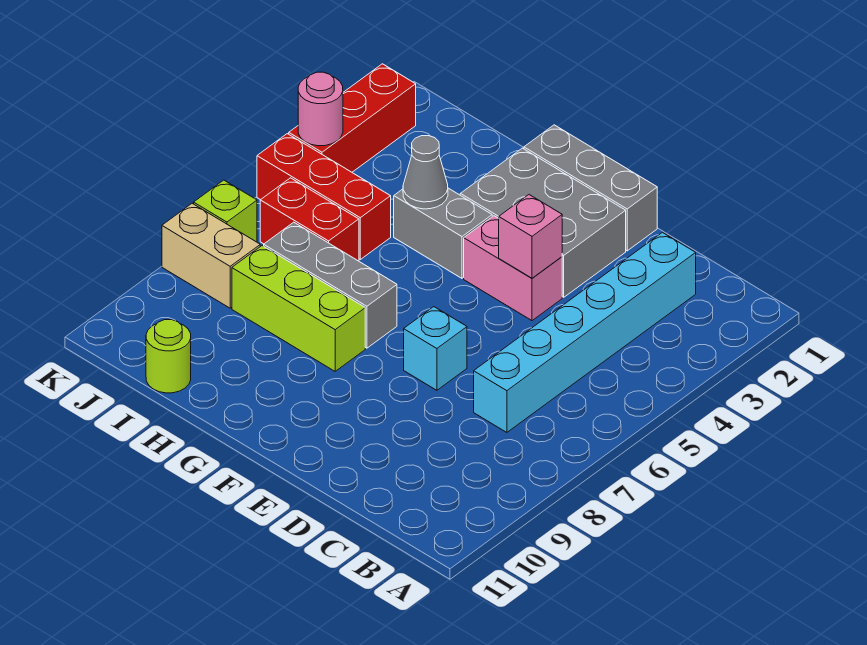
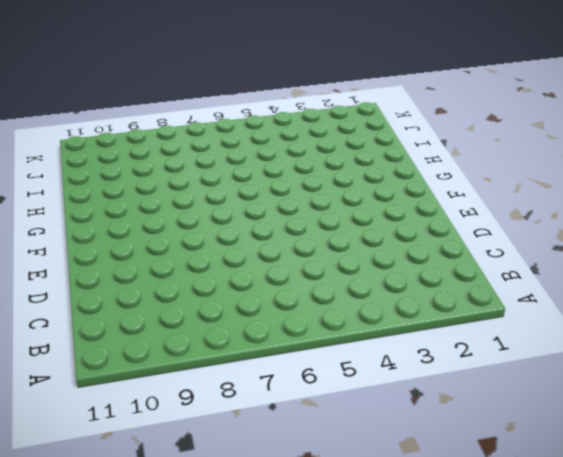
none -> cyan 1x6 brick [474,232,696,432]
none -> grey 1x3 brick [524,125,657,251]
none -> grey 2x3 brick [460,148,626,297]

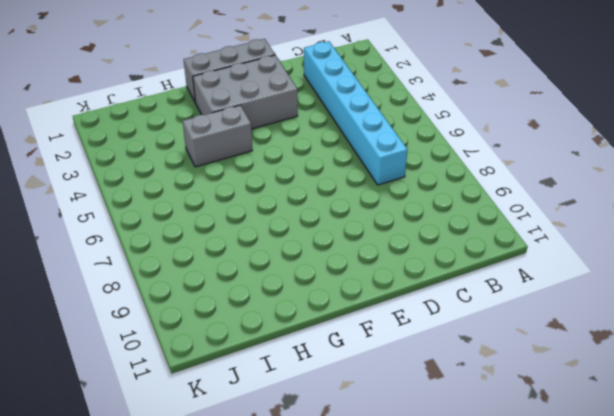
none -> pink 1x2 brick [464,216,562,321]
none -> cyan 1x1 brick [404,307,467,390]
none -> grey 1x3 brick [264,222,397,348]

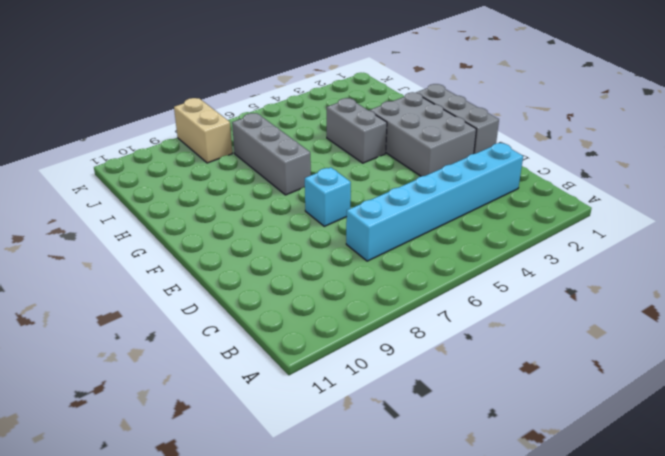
none -> pink 1x2 brick [464,216,562,321]
none -> lime 1x3 brick [232,246,365,371]
none -> red 1x3 brick [257,134,391,259]

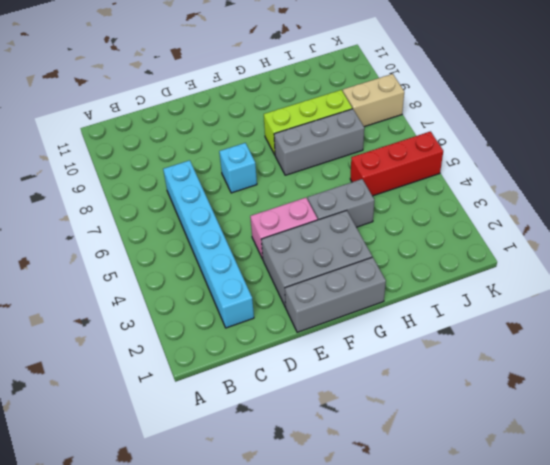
none -> red 1x2 brick [260,178,359,261]
none -> lime 1x1 round brick [146,320,191,393]
none -> red 1x3 brick [289,64,416,172]

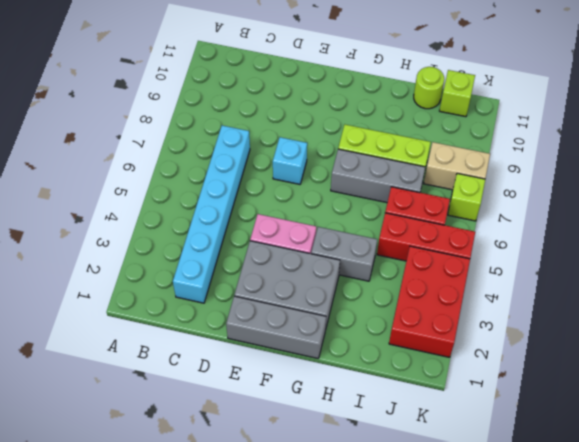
red 2x3 brick [389,246,470,357] -> red 1x3 brick [289,64,416,172]
lime 1x1 brick [440,70,475,117] -> none
none -> pink 1x1 brick [499,195,562,278]
none -> grey 1x1 cone [403,136,448,209]
none -> pink 1x1 round brick [298,72,343,146]

